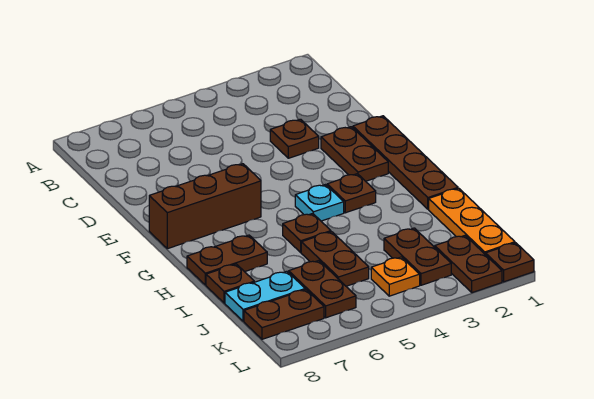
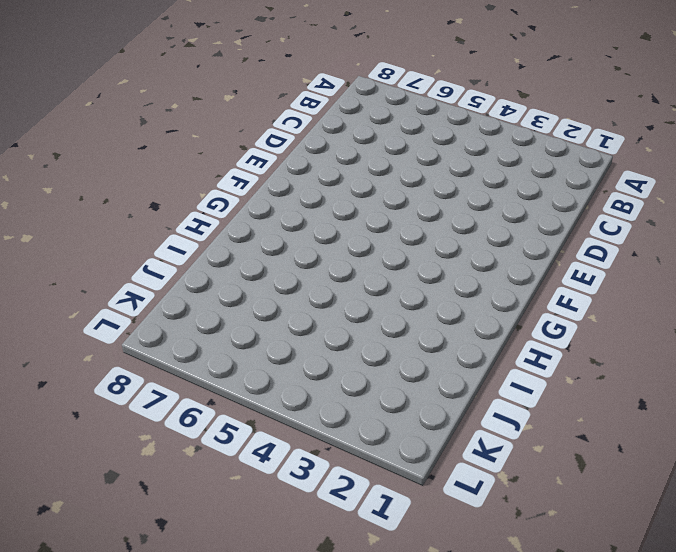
none -> brown 1x1 plate [270,119,319,158]
none -> brown 1x4 plate [353,116,458,209]
none -> brown 1x2 plate [321,127,388,181]

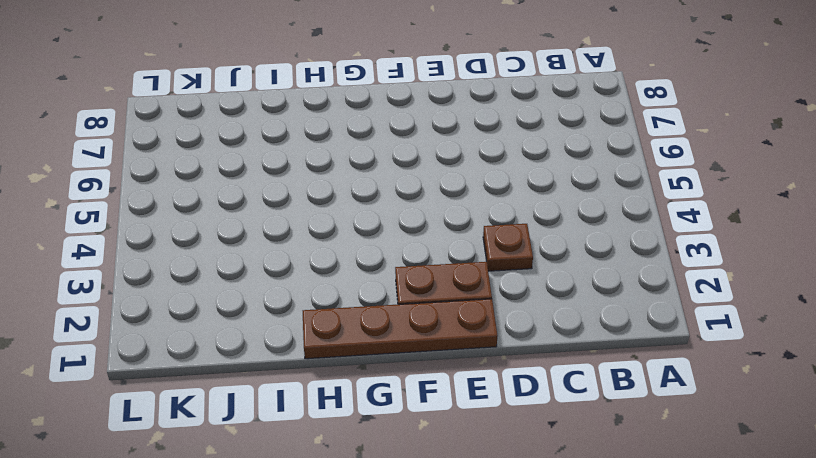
none -> brown 1x3 brick [149,164,261,249]
none -> brown 1x1 plate [327,174,376,213]
none -> cyan 1x1 plate [295,185,344,221]

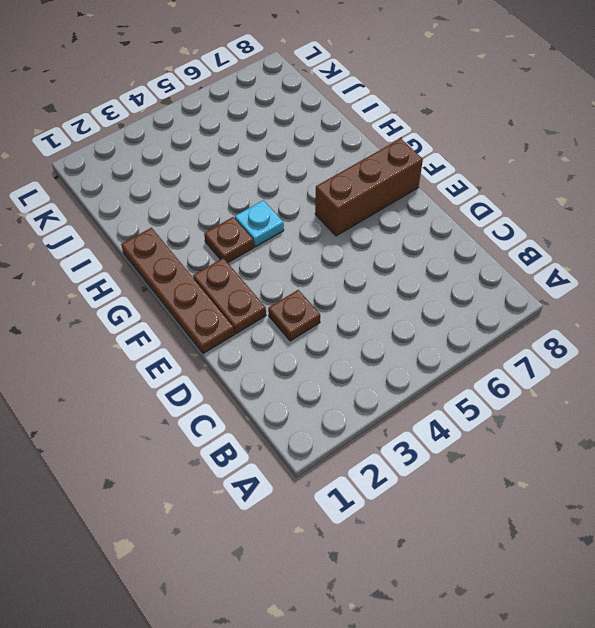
none -> brown 1x1 plate [283,213,331,252]
none -> brown 1x2 plate [187,235,267,285]
none -> orange 1x3 plate [429,188,515,255]

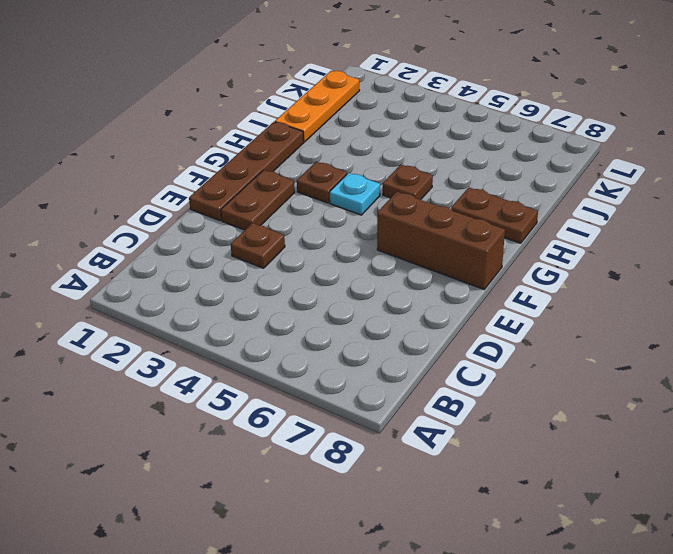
none -> brown 1x2 plate [301,232,369,286]
none -> brown 1x1 plate [206,264,254,303]
none -> brown 1x2 plate [384,228,451,285]

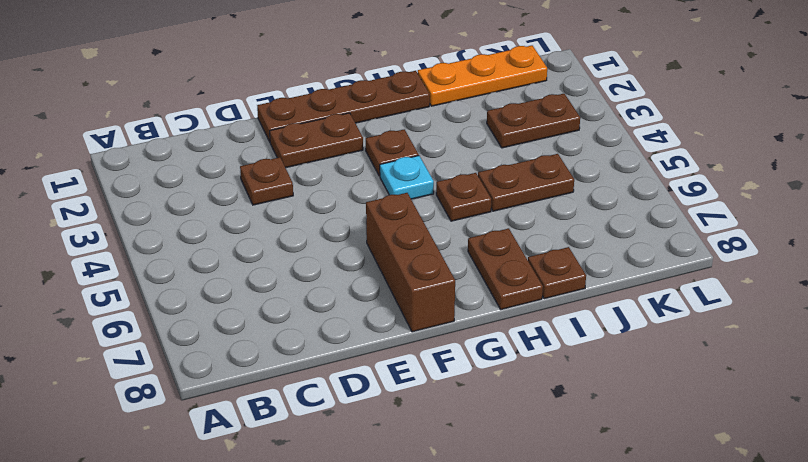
none -> brown 1x2 plate [289,261,356,318]
none -> cyan 1x2 plate [225,271,305,321]
none -> brown 1x2 plate [435,236,502,293]

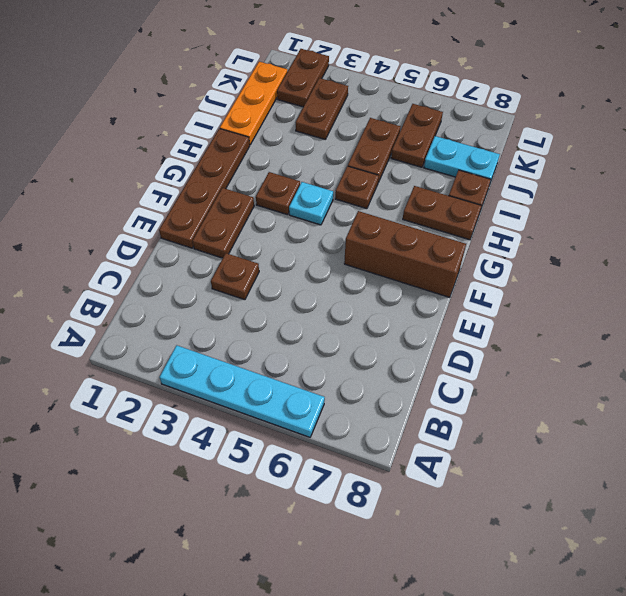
cyan 1x4 plate [159,345,325,437] -> none
none -> orange 1x1 plate [371,257,420,296]
none -> brown 1x2 plate [244,289,324,339]
none -> brown 1x1 plate [486,243,534,282]

